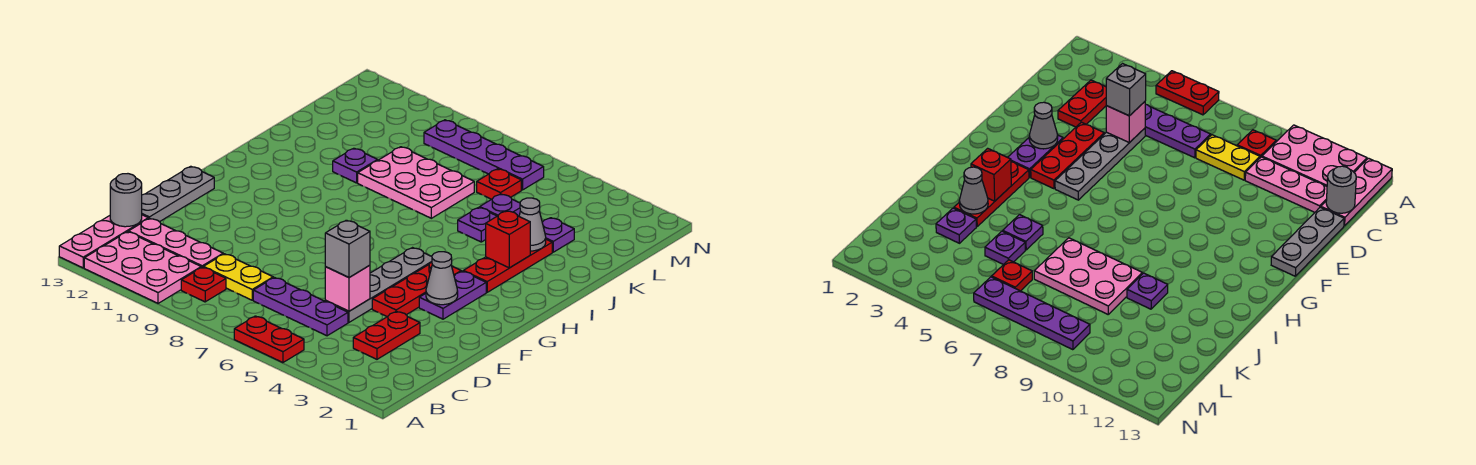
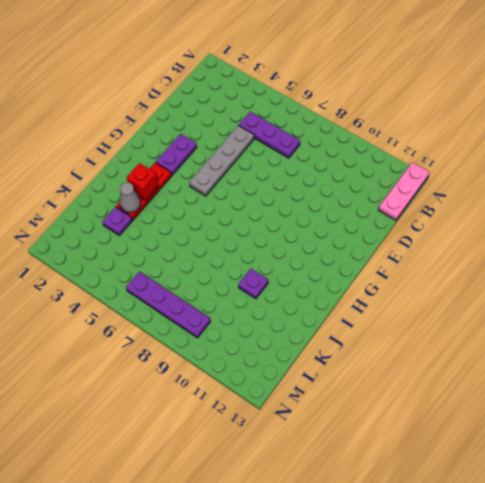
none -> red 1x2 plate [234,316,304,363]
none -> pink 2x3 plate [84,232,201,303]
none -> red 1x1 plate [181,267,226,302]

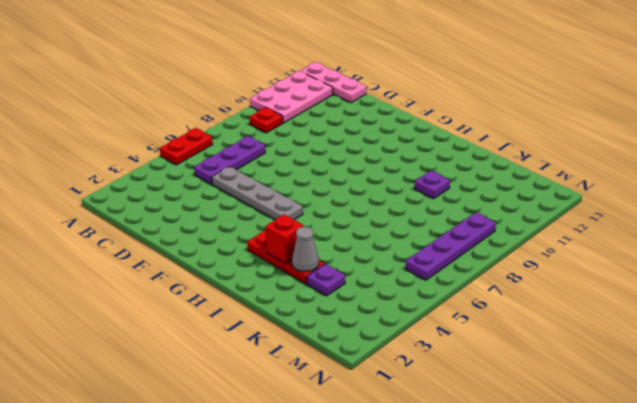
none -> red 1x2 plate [353,311,420,359]
none -> yellow 1x2 plate [203,254,273,300]
none -> pink 1x3 plate [129,218,223,268]

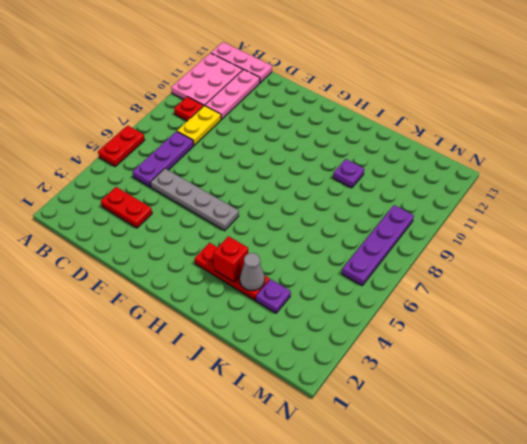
none -> grey 1x3 plate [142,166,214,222]
none -> red 1x3 plate [372,262,461,317]
none -> purple 1x2 plate [419,271,486,319]

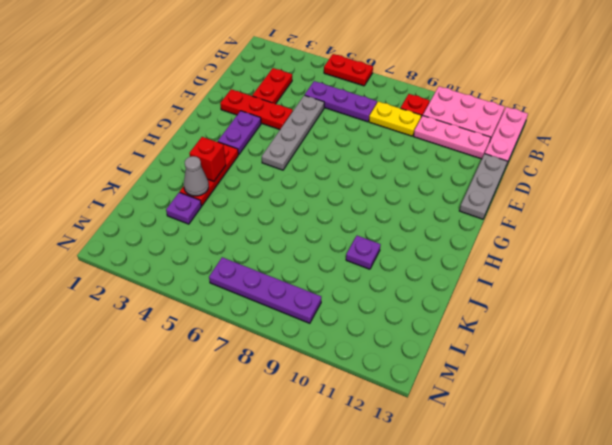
red 1x3 plate [220,89,293,130] -> red 1x3 plate turned to [372,262,461,317]
none -> purple 1x1 plate [458,207,497,242]
none -> pink 2x3 plate [358,147,474,218]
none -> purple 1x1 plate [480,194,520,216]

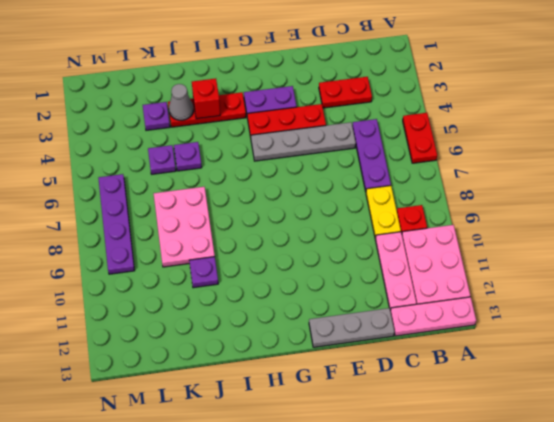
none -> red 1x1 plate [477,169,521,199]
none -> grey 1x1 round brick [110,174,142,227]
none -> pink 1x1 brick [325,265,370,311]

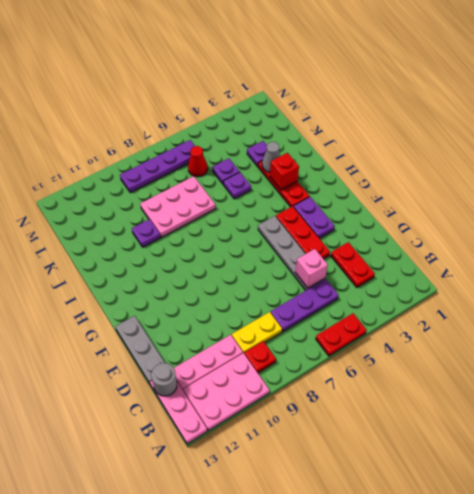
red 1x1 cone [188,146,208,177] -> red 1x1 plate [477,169,521,199]
none -> grey 1x1 cone [426,252,458,305]
none -> grey 1x1 brick [325,220,370,277]

